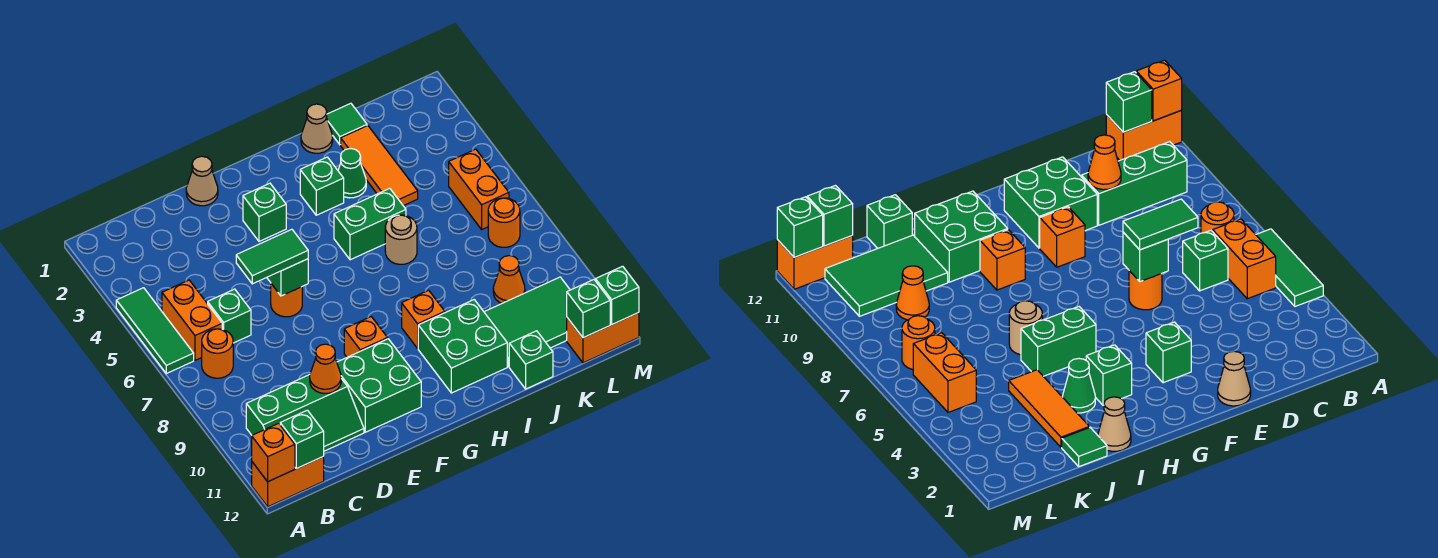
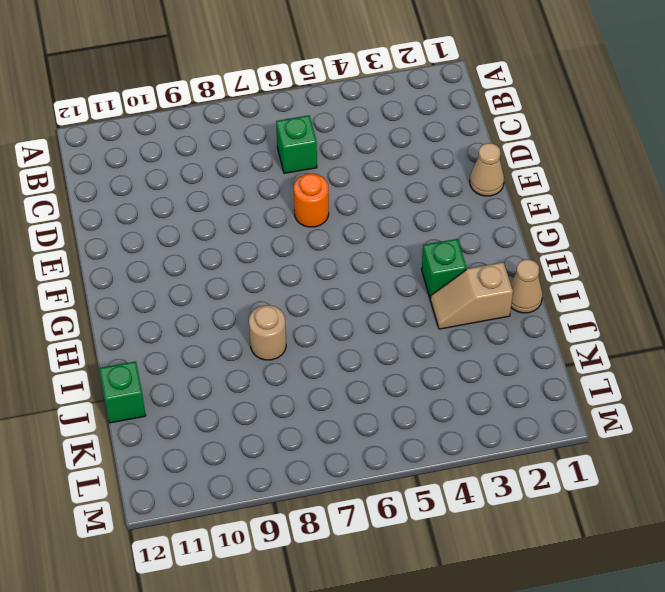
tan 1x2 slope [430,262,513,329] -> green 1x1 cone [338,149,366,198]
tan 1x1 round brick [249,305,286,360] -> tan 1x1 round brick moved to [385,215,417,264]
none -> green 1x3 tile [116,288,194,374]
none -> orange 1x2 brick [252,457,324,507]
none -> orange 1x2 brick [162,280,222,360]
none -> orange 1x1 round brick [202,329,233,378]

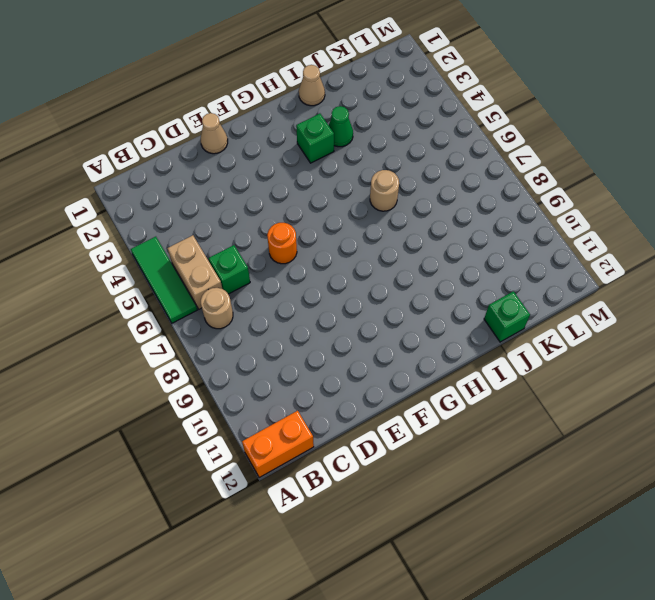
tan 1x2 brick [167,235,222,309] -> orange 1x2 brick [162,280,222,360]
tan 1x1 round brick [201,288,233,329] -> orange 1x1 round brick [202,329,233,378]
none -> green 2x3 slope [246,375,364,451]
none -> green 2x2 brick [337,339,421,432]
none -> green 1x1 brick [243,183,286,241]
none -> orange 1x1 brick [344,317,388,357]

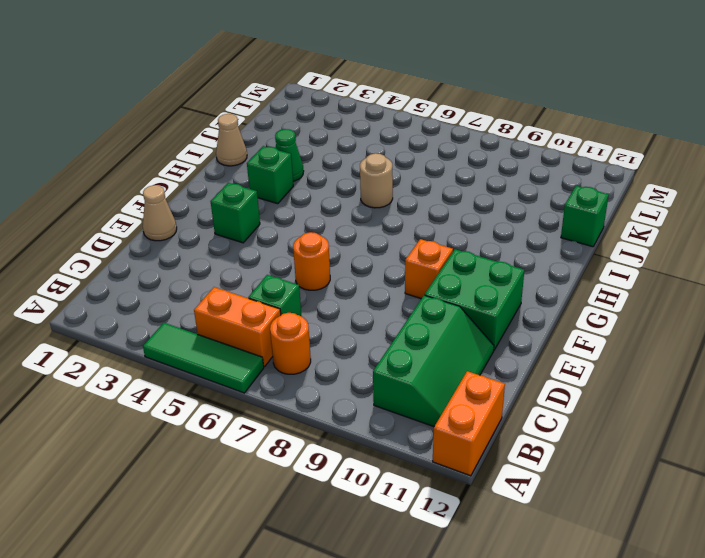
none -> green 1x2 brick [334,188,406,260]
none -> orange 1x1 brick [402,290,445,348]
none -> green 2x2 brick [418,300,507,393]
none -> green 1x1 tile [326,103,367,145]

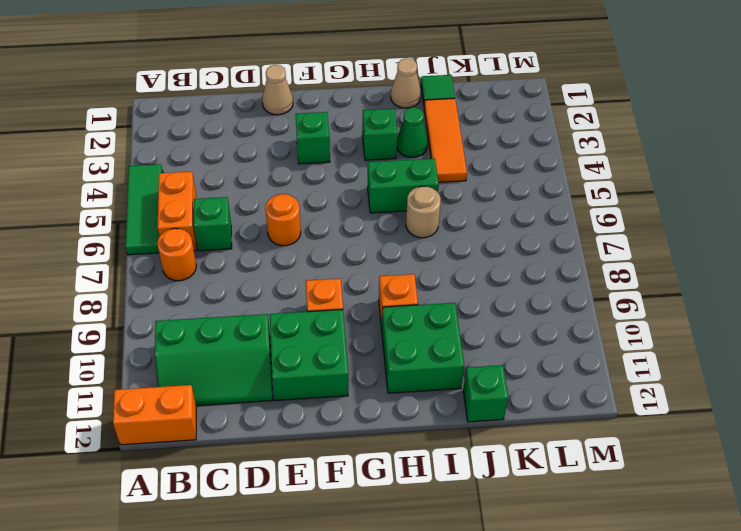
none -> green 2x3 tile [484,277,570,367]
none -> orange 1x1 cone [493,256,525,303]
none -> orange 1x2 brick [449,149,509,229]
none -> orange 1x1 round brick [488,198,520,247]

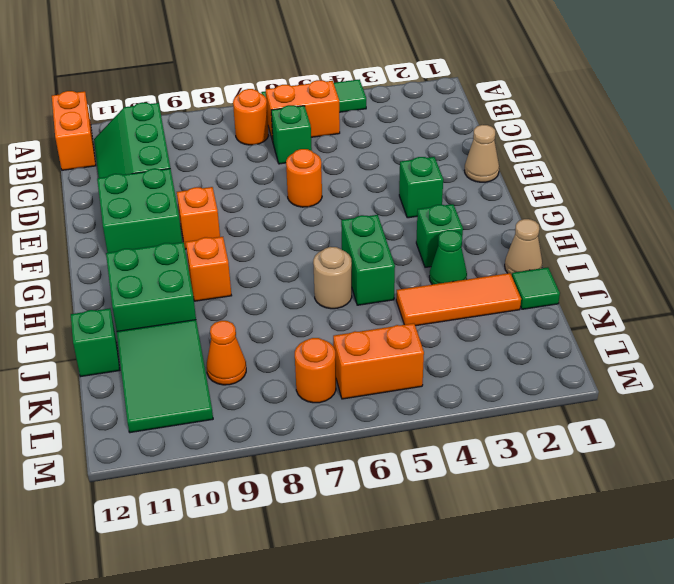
none -> orange 1x2 brick [567,313,639,363]
none -> orange 1x1 brick [252,423,295,482]
none -> green 1x1 brick [280,410,324,469]
none -> orange 1x1 cone [310,344,341,394]

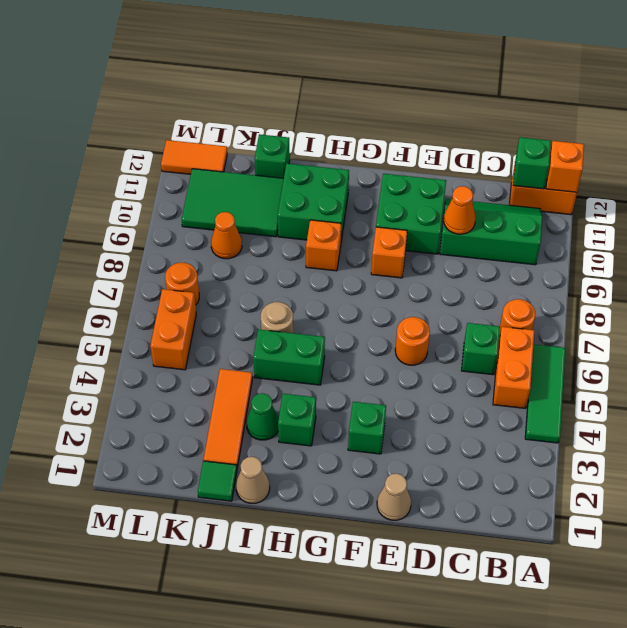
orange 1x2 tile [161,140,227,174] -> orange 1x2 brick [567,313,639,363]
none -> green 1x1 brick [267,259,308,296]
none -> green 1x1 brick [567,280,610,338]
none -> green 1x1 brick [595,266,639,324]
none -> green 1x2 tile [236,229,308,284]

